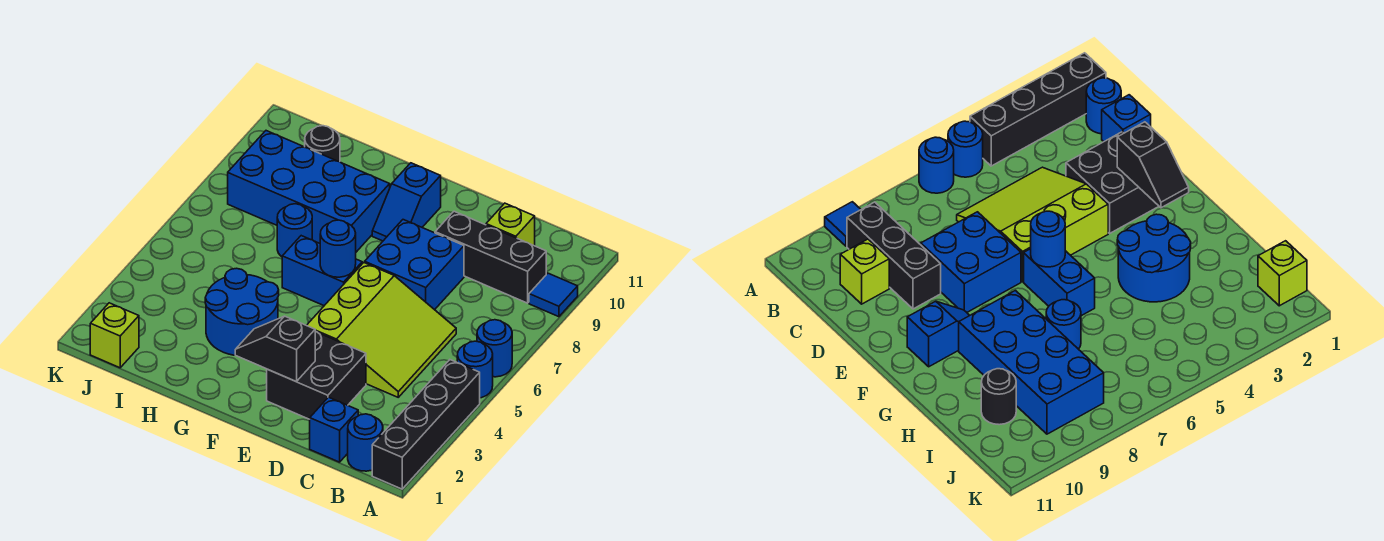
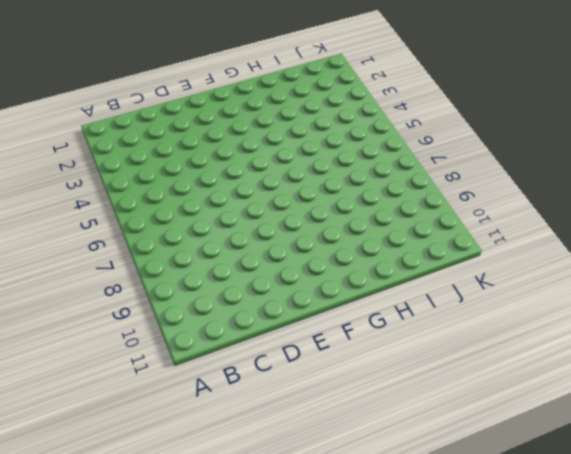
none -> black 1x4 brick [372,360,480,489]
none -> blue 1x1 round brick [457,341,493,398]
none -> blue 1x1 round brick [477,320,512,377]

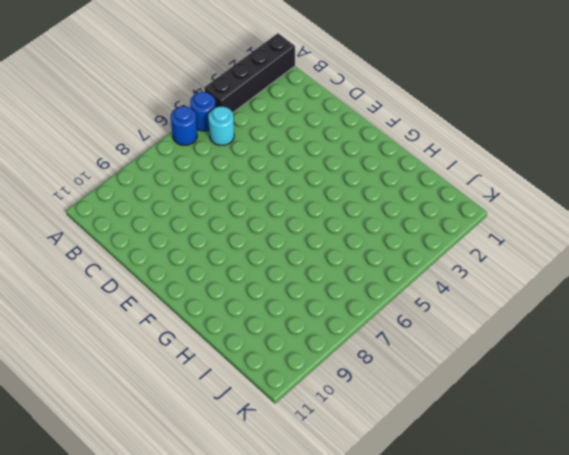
cyan 1x1 round brick [208,107,234,145] -> none
none -> blue 1x1 tile [529,273,578,317]
none -> blue 1x1 round brick [348,414,383,471]
none -> black 1x3 brick [435,211,546,303]

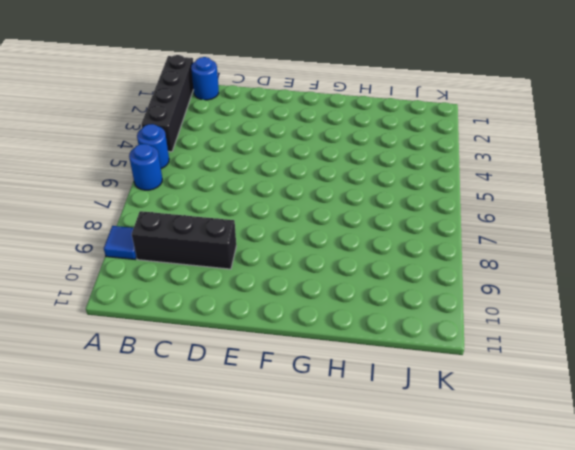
none -> blue 1x1 brick [310,397,358,462]
none -> lime 3x3 slope [307,263,456,397]
none -> lime 1x1 brick [486,203,535,246]

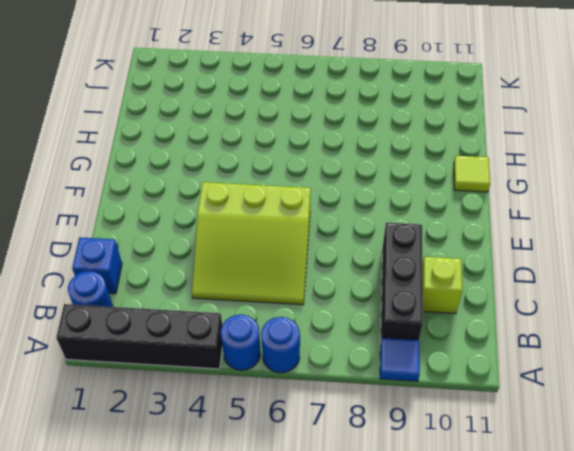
lime 1x1 tile [454,156,490,192] -> none
none -> black 2x2 brick [267,331,366,419]
none -> blue 2x2 brick [365,220,464,310]
none -> blue 1x2 brick [282,236,362,306]

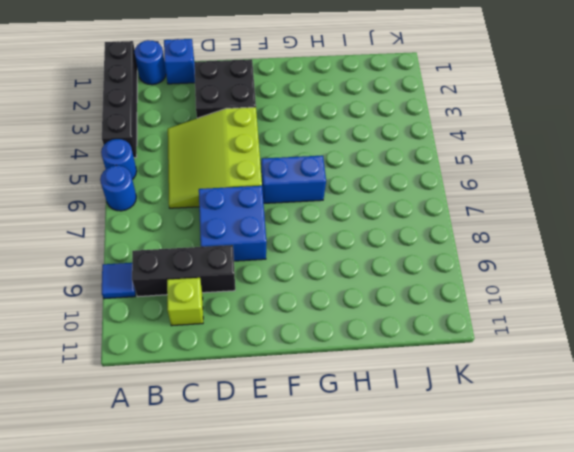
none -> blue 1x2 slope [372,163,441,241]
none -> blue 2x2 round brick [205,268,279,355]
none -> blue 2x4 brick [228,131,390,252]

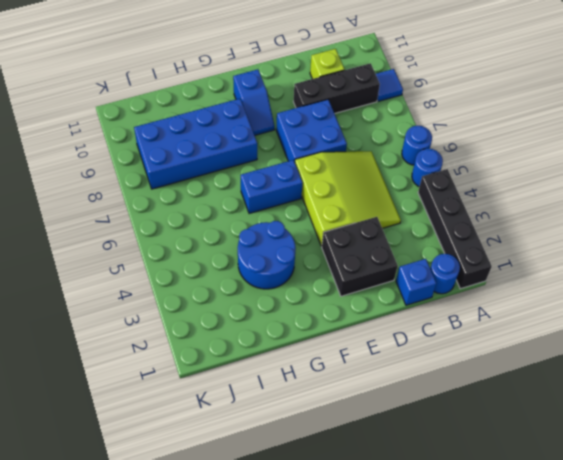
none -> blue 1x1 round brick [277,204,312,257]
none -> black 1x1 round brick [305,126,340,162]
none -> lime 1x1 brick [90,303,139,368]

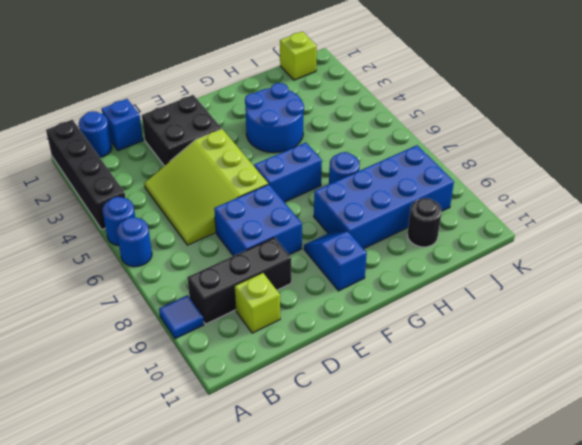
none -> black 1x2 slope [235,316,315,382]
none -> blue 1x1 round brick [320,220,356,277]

